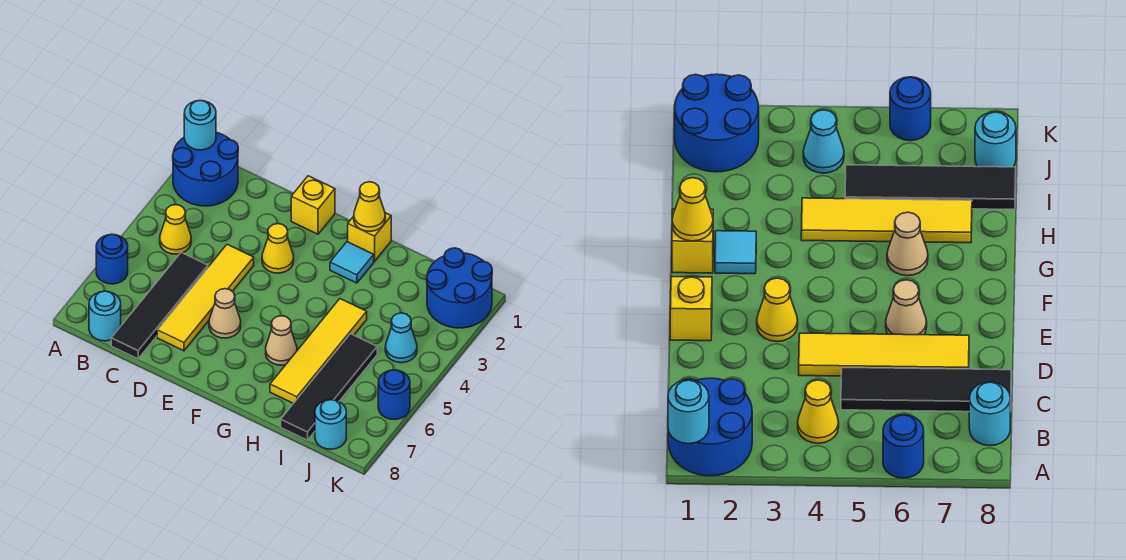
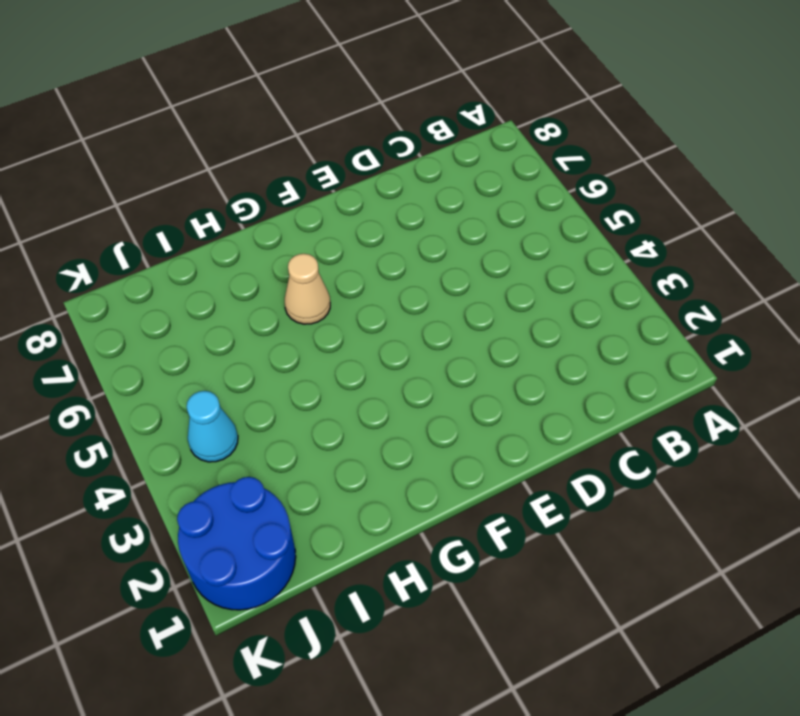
none -> blue 2x2 round brick [173,132,238,206]
none -> blue 1x1 round brick [96,234,128,284]
none -> yellow 1x1 cone [160,205,191,254]

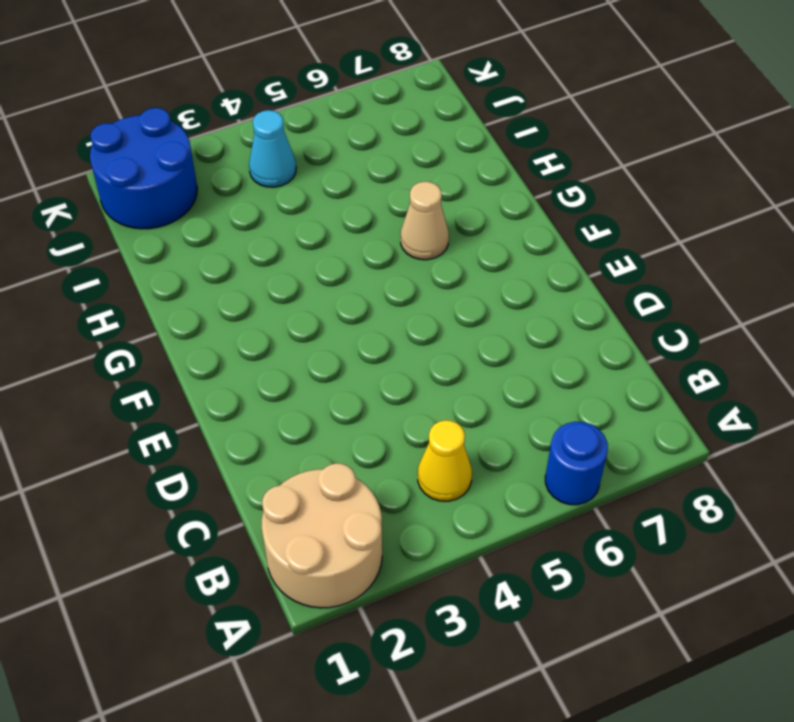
tan 2x2 round brick [262,463,382,608] -> blue 2x2 round brick [173,132,238,206]
none -> cyan 1x1 round brick [89,291,121,341]
none -> black 1x4 tile [111,252,208,359]
none -> yellow 1x4 tile [157,244,254,351]

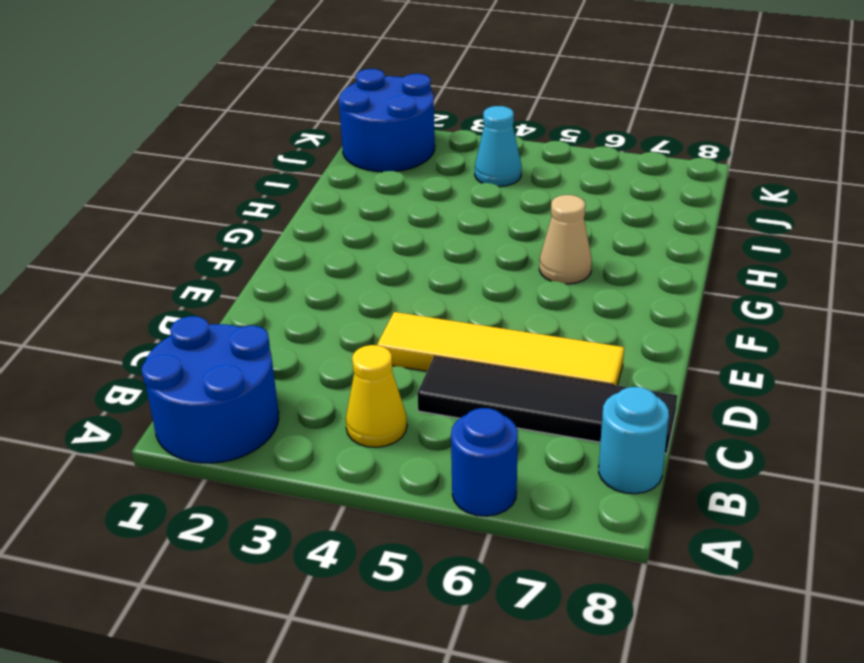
none -> yellow 1x1 brick [291,176,335,234]
none -> yellow 1x1 cone [262,224,294,273]
none -> tan 1x1 cone [209,289,241,338]

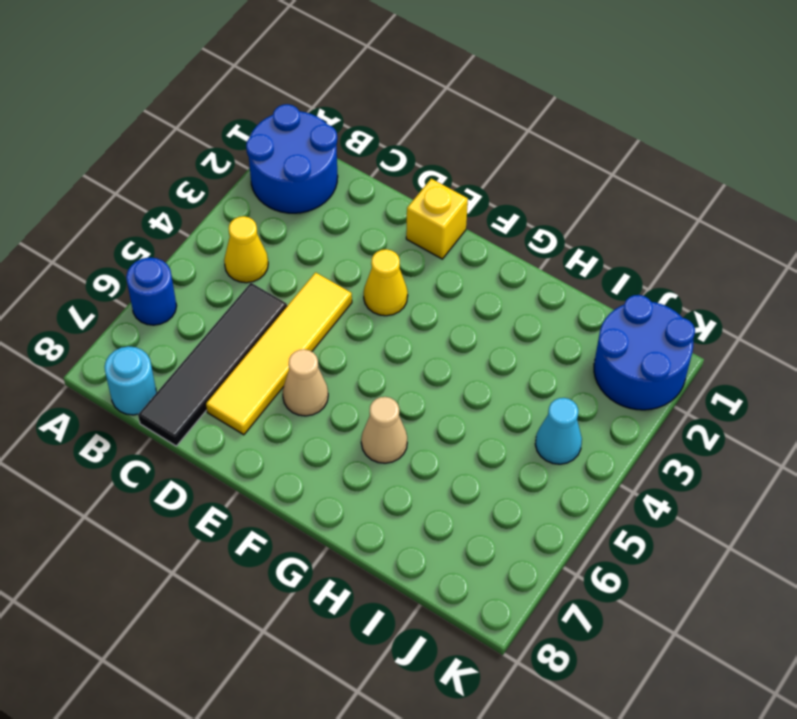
none -> yellow 1x1 brick [348,213,391,261]
none -> cyan 1x1 tile [330,242,374,283]
none -> yellow 1x4 tile [270,299,367,403]

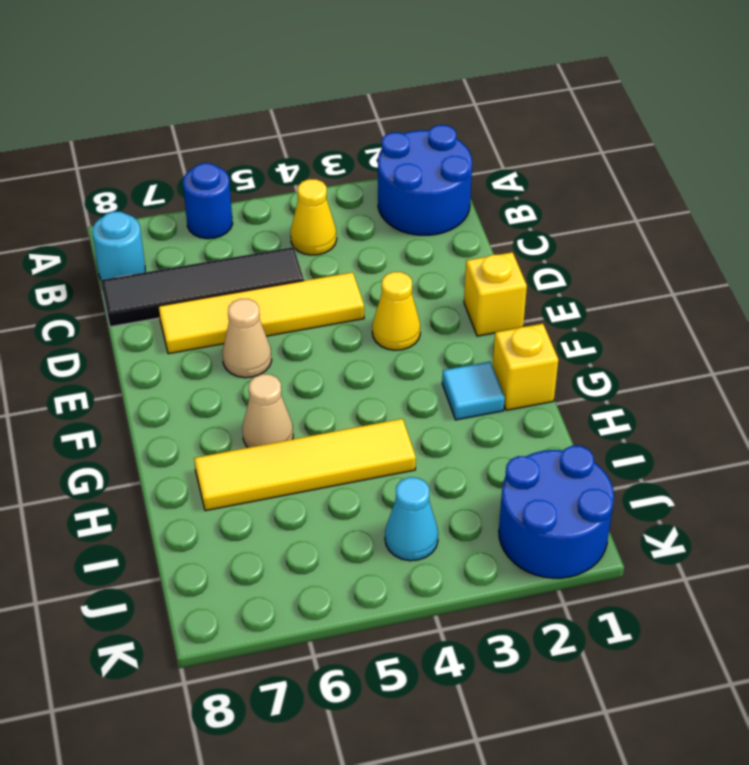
none -> black 1x4 tile [281,334,377,440]
none -> cyan 1x1 round brick [315,400,346,449]
none -> blue 1x1 round brick [378,370,410,420]

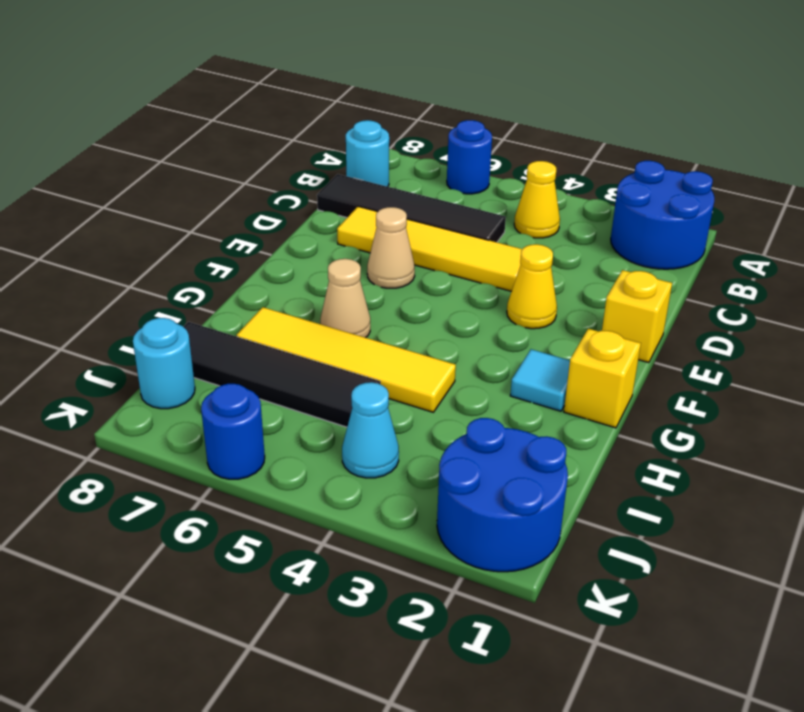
none -> cyan 1x1 round brick [184,101,216,150]
none -> yellow 1x1 cone [354,182,385,231]

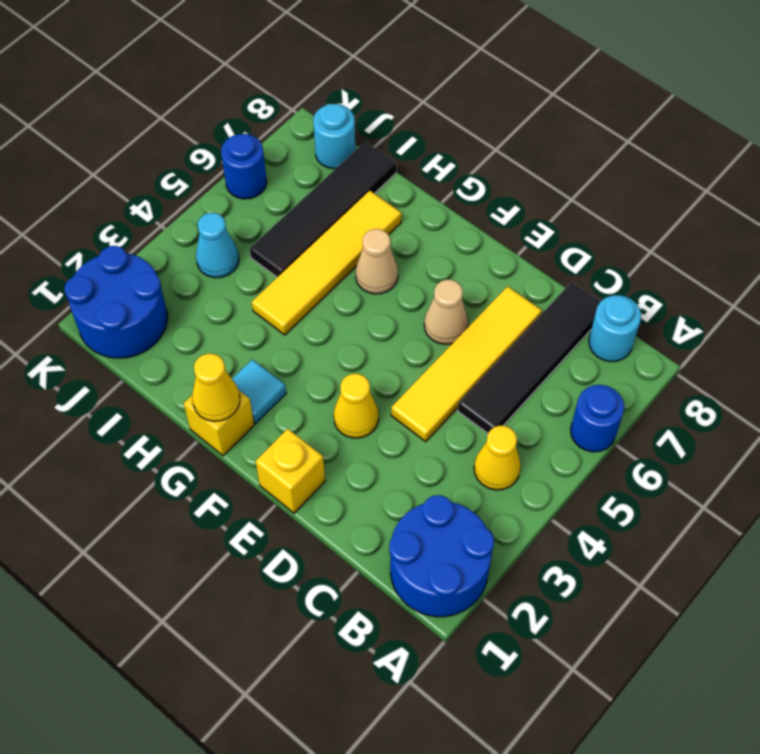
none -> cyan 1x1 round brick [184,101,216,150]

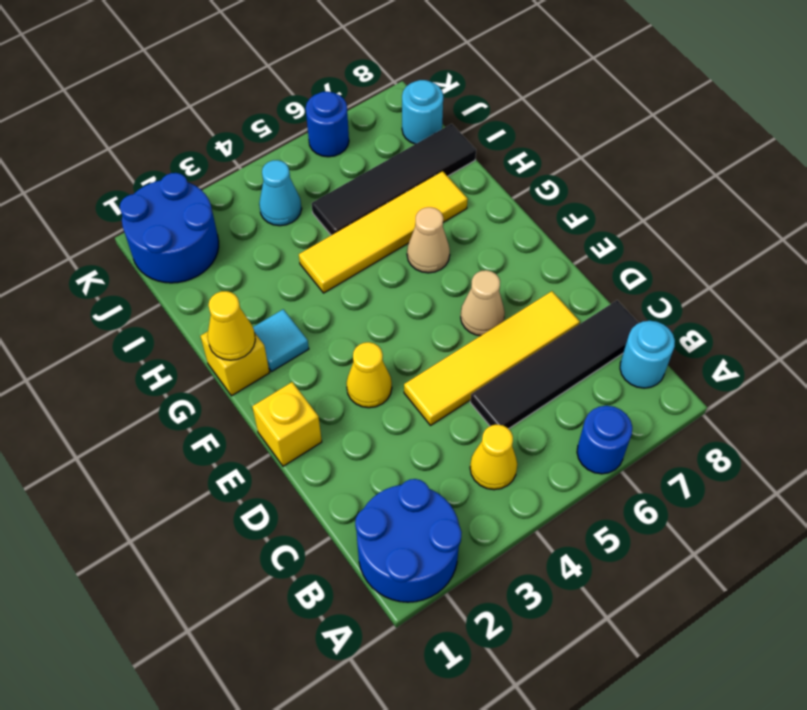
none -> cyan 1x1 round brick [184,101,216,150]

